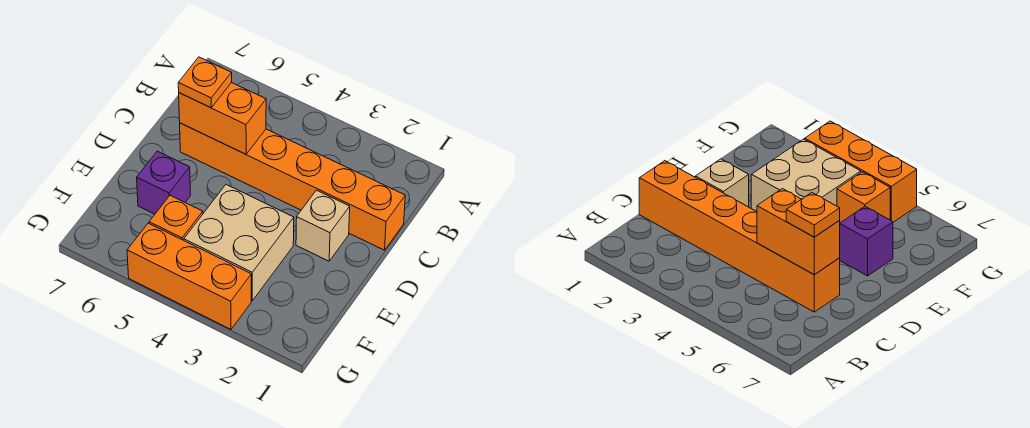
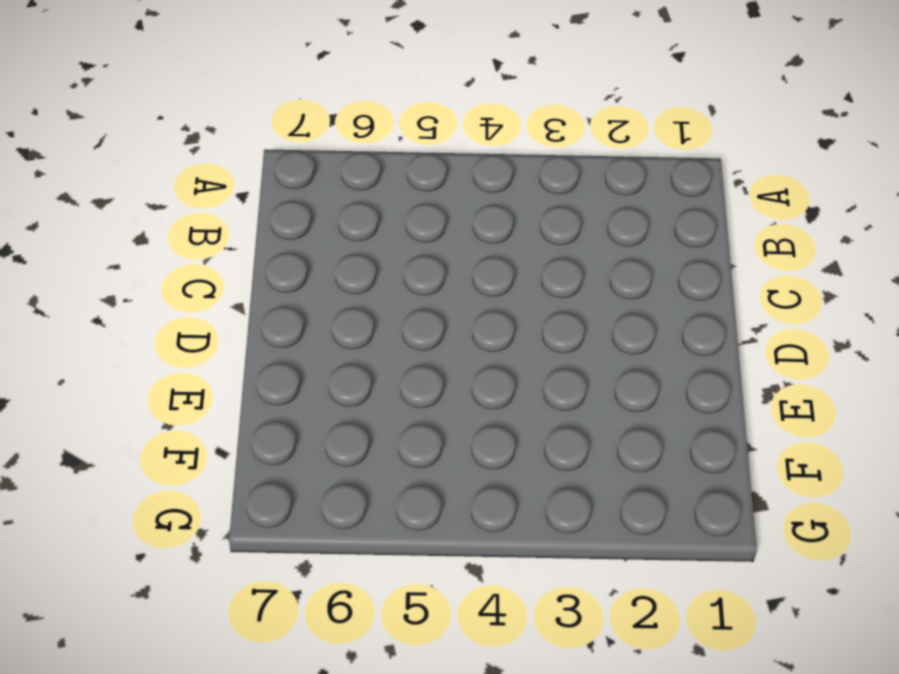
none -> orange 1x6 brick [180,123,405,250]
none -> tan 1x1 brick [296,190,350,261]

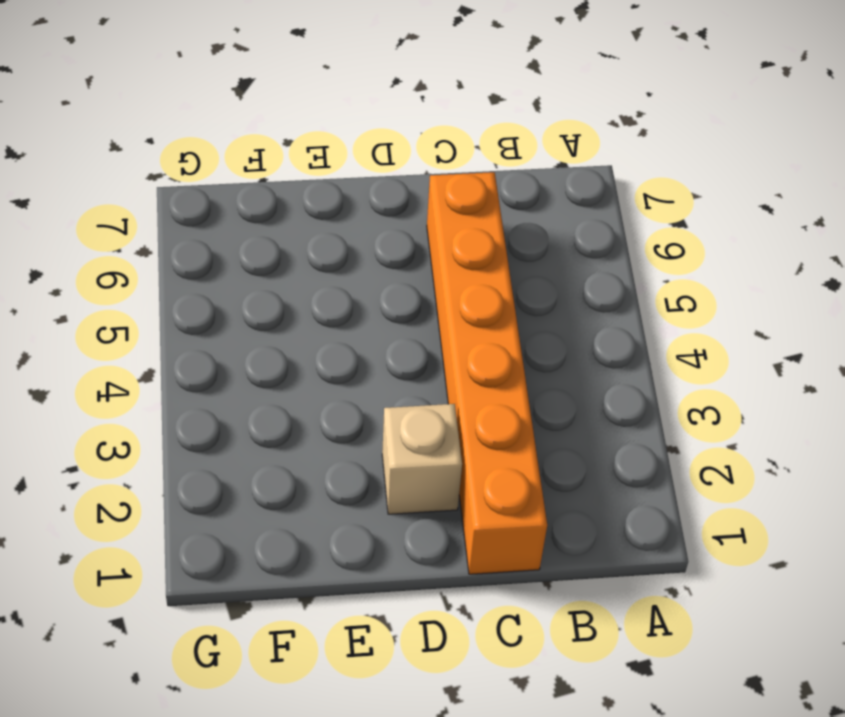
none -> tan 2x2 brick [184,185,294,301]
none -> purple 1x1 brick [137,151,190,214]

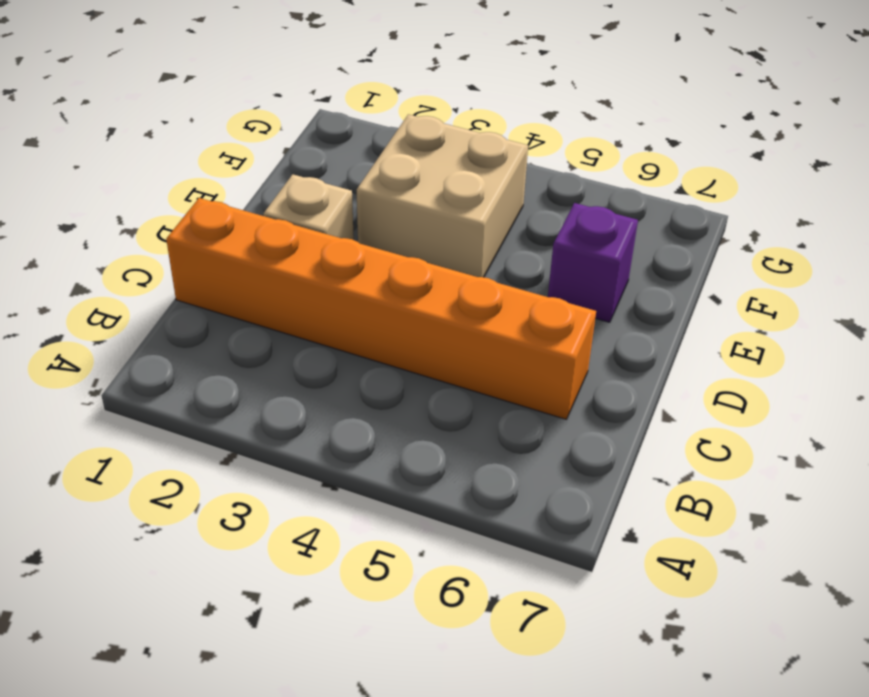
none -> orange 1x1 brick [149,195,203,240]
none -> orange 1x3 brick [127,223,251,329]

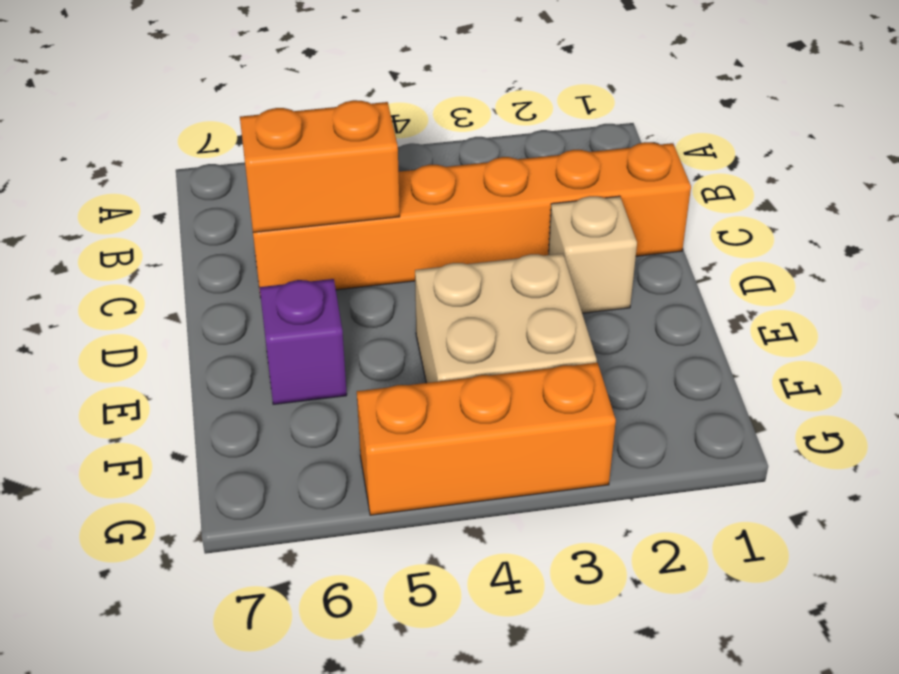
none -> orange 1x1 brick [149,195,203,240]
none -> orange 1x1 plate [178,57,232,108]

